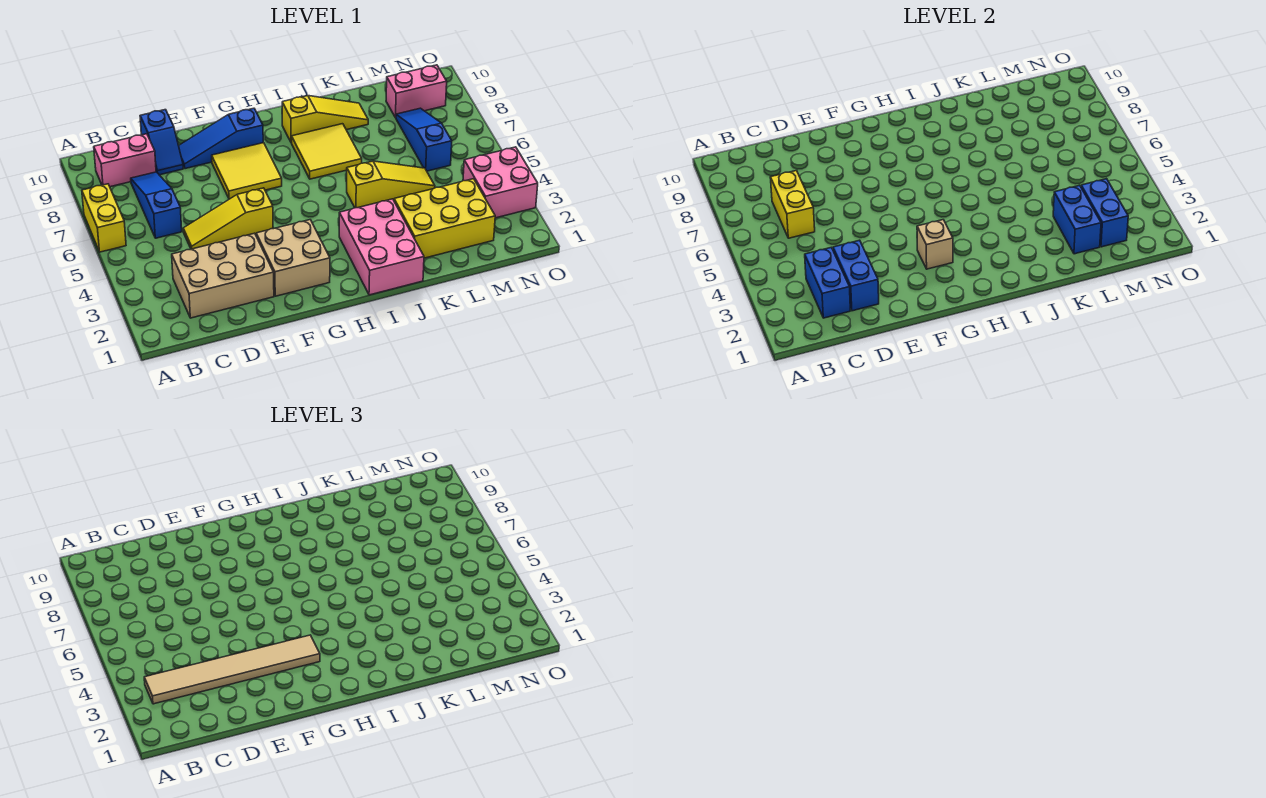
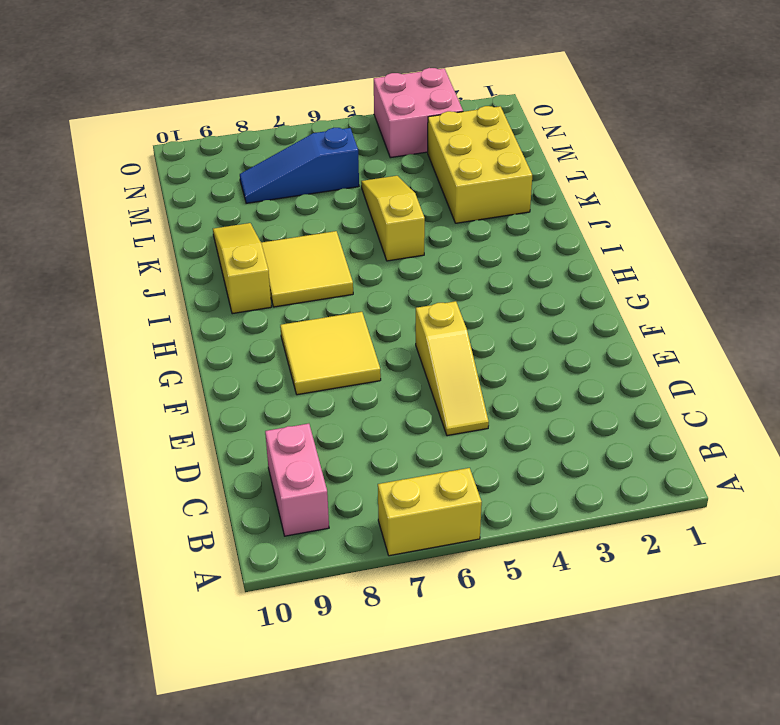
none -> tan 2x3 brick [172,233,274,318]
none -> blue 1x3 slope [131,172,182,238]
none -> blue 1x2 slope [140,110,183,175]

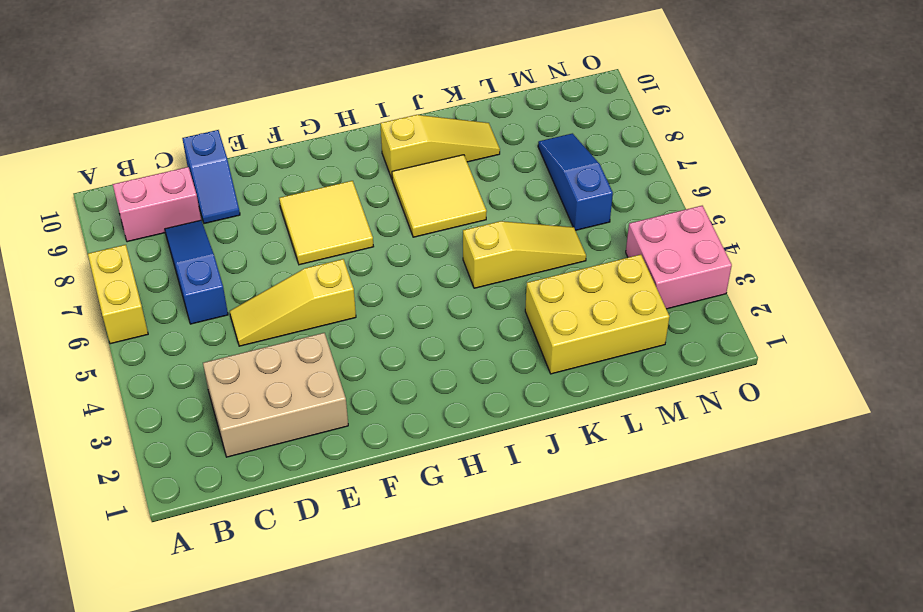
none -> blue 1x3 slope [179,108,263,169]
none -> tan 2x2 brick [256,220,330,296]
none -> pink 2x3 brick [339,199,424,295]

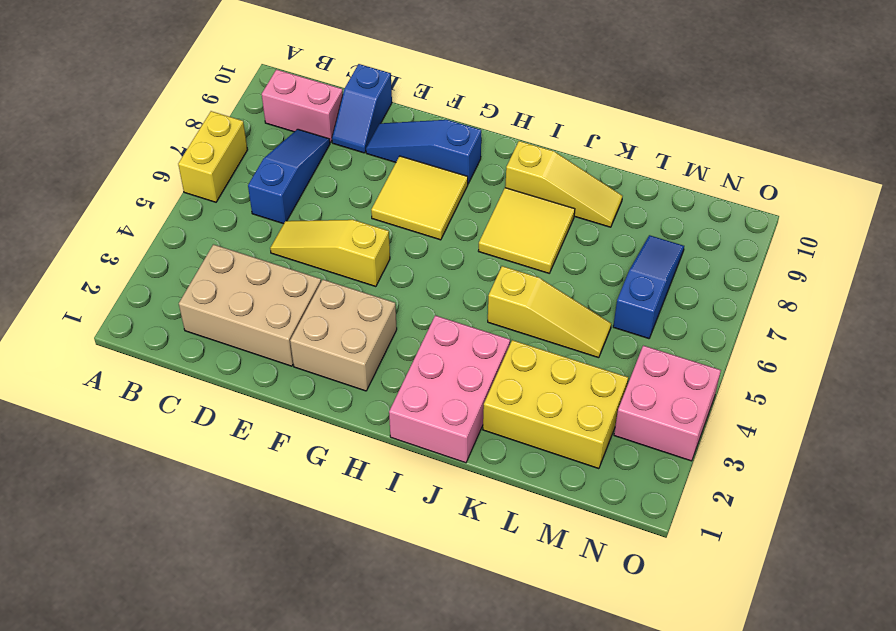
none -> pink 1x2 brick [386,65,447,118]
none -> blue 1x2 brick [805,247,850,318]
none -> yellow 1x2 brick [770,171,815,238]

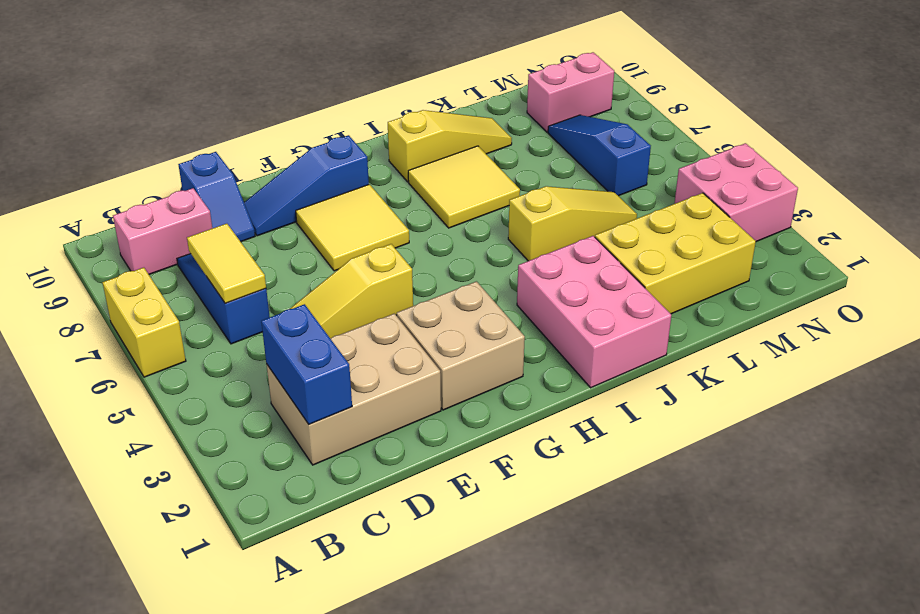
yellow 1x2 tile [187,224,266,303] -> yellow 1x2 brick [770,171,815,238]
none -> blue 1x2 brick [833,240,879,311]
none -> tan 1x1 brick [917,220,953,269]
none -> blue 1x2 brick [1053,185,1101,254]

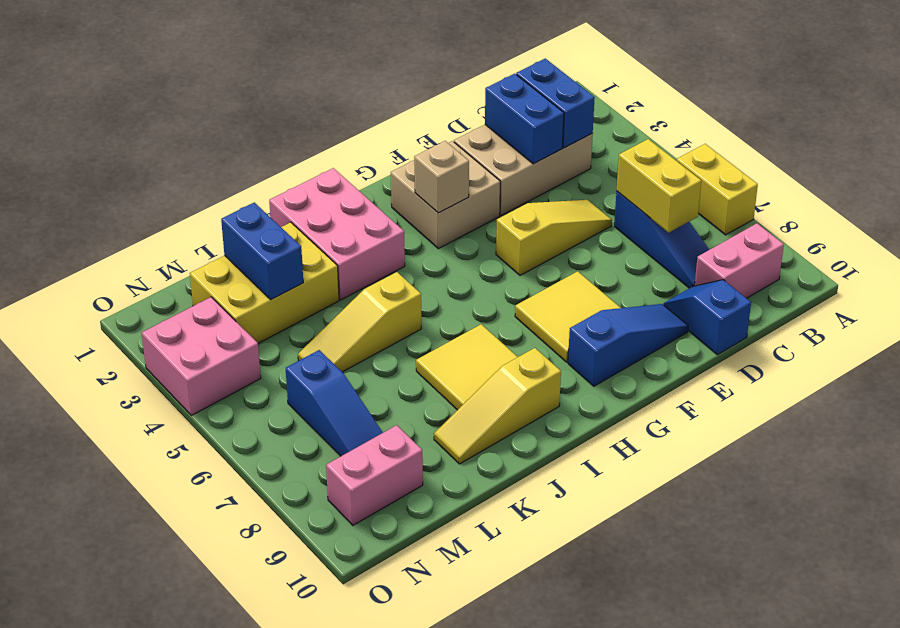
none -> blue 1x2 brick [1081,179,1128,247]
none -> tan 1x6 tile [144,635,320,704]

